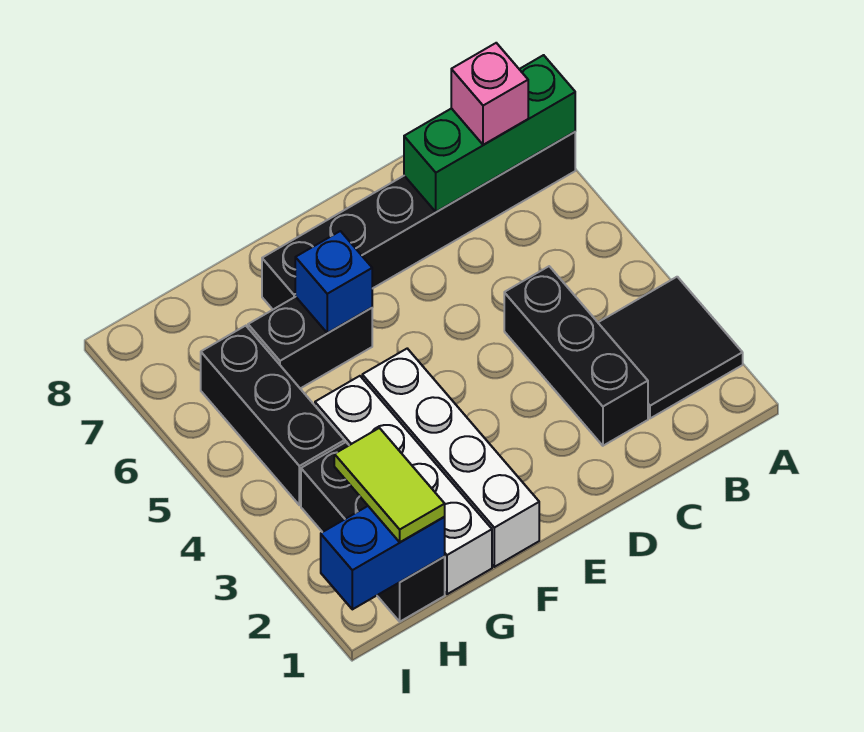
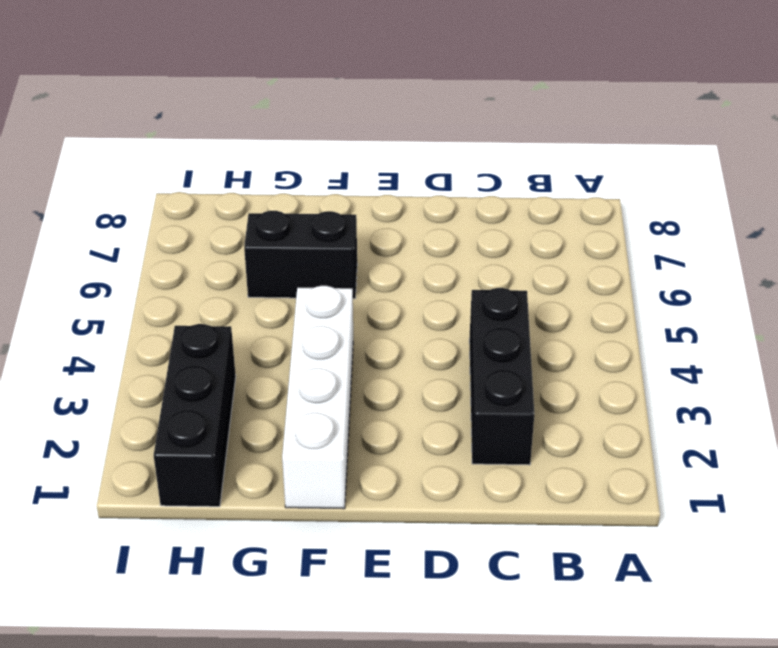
none -> black 2x2 tile [598,277,743,418]
none -> black 1x6 brick [262,132,575,309]
none -> white 1x4 brick [315,376,492,594]

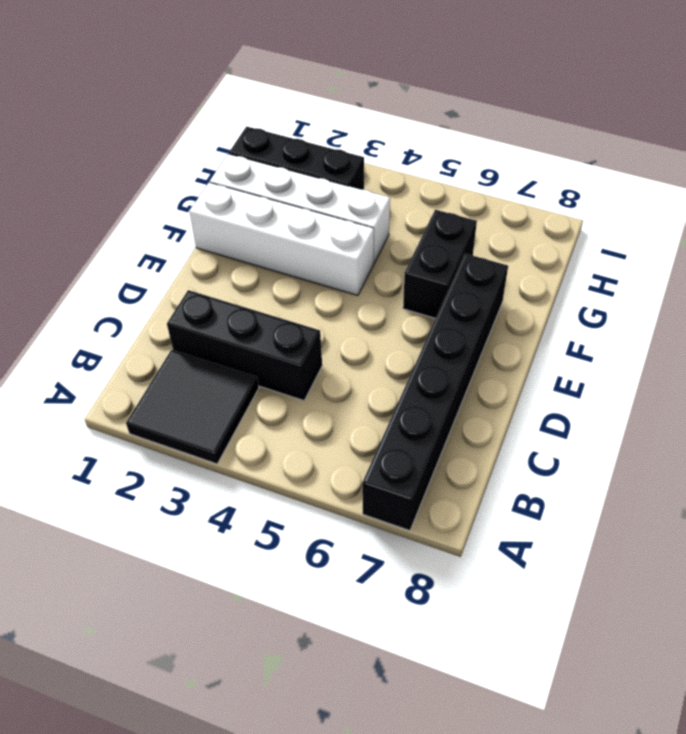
none -> black 1x3 brick [201,326,344,505]
none -> green 1x3 brick [404,55,575,212]
none -> blue 1x1 brick [295,231,372,333]

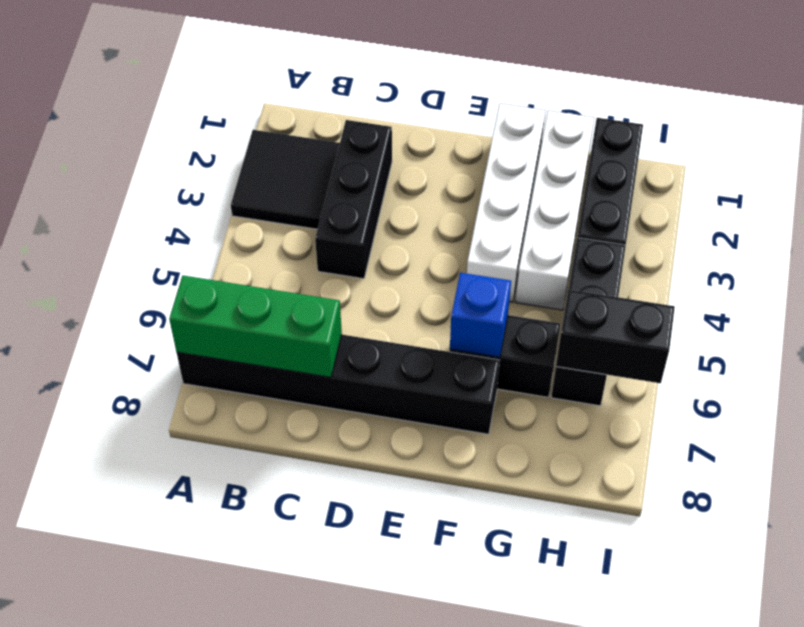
black 1x2 brick [556,290,675,383] -> none
none -> blue 1x2 brick [321,506,445,609]
none -> pink 1x1 brick [451,43,528,145]
none -> lime 1x2 tile [334,428,445,542]

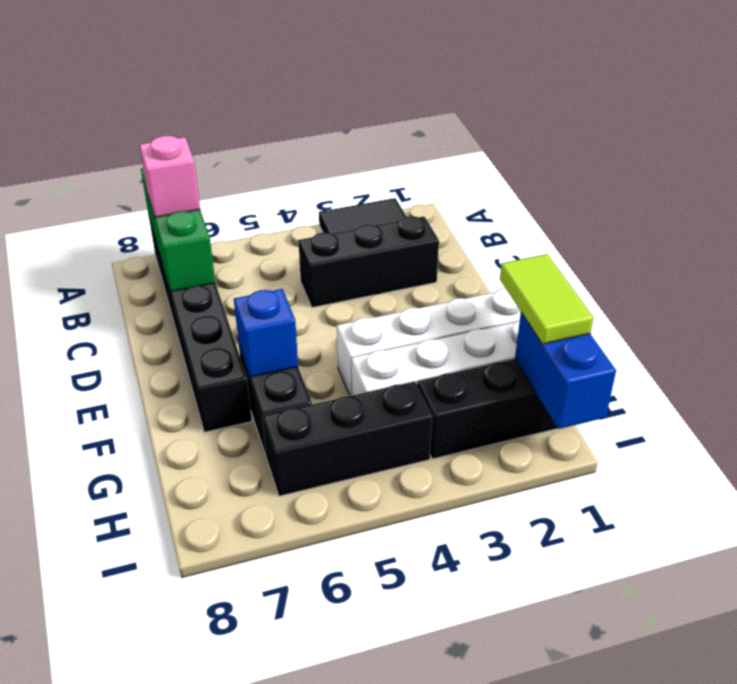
lime 1x2 tile [500,254,593,344] -> lime 1x2 tile turned to [334,428,445,542]

